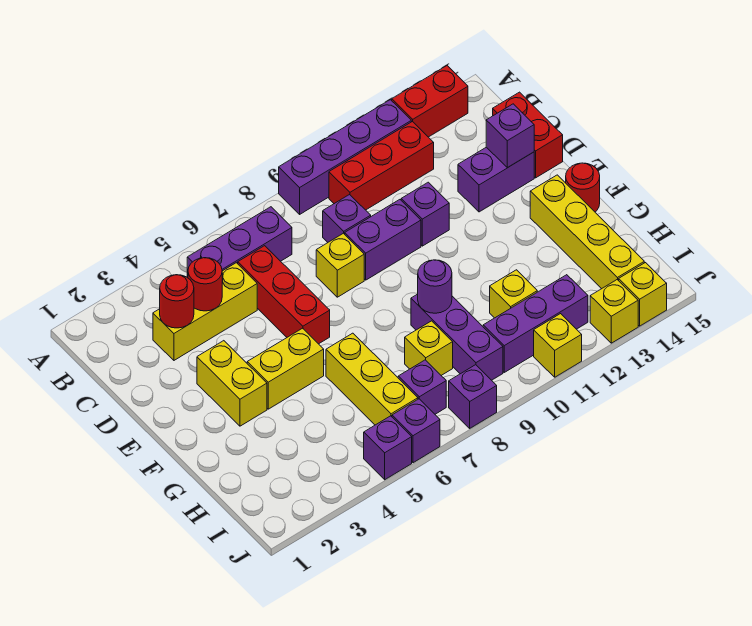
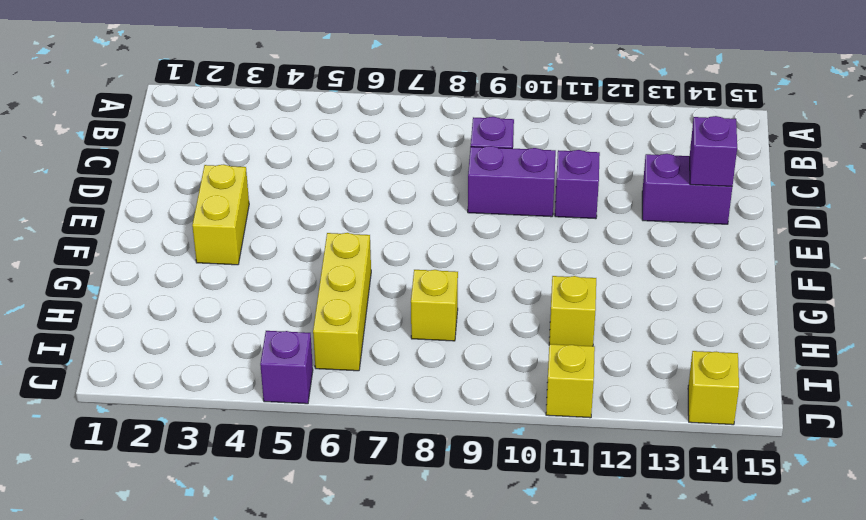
none -> purple 1x4 brick [279,100,411,214]
none -> red 1x2 brick [392,66,468,137]
none -> purple 1x3 brick [187,207,292,278]
none -> red 1x3 brick [329,121,434,210]

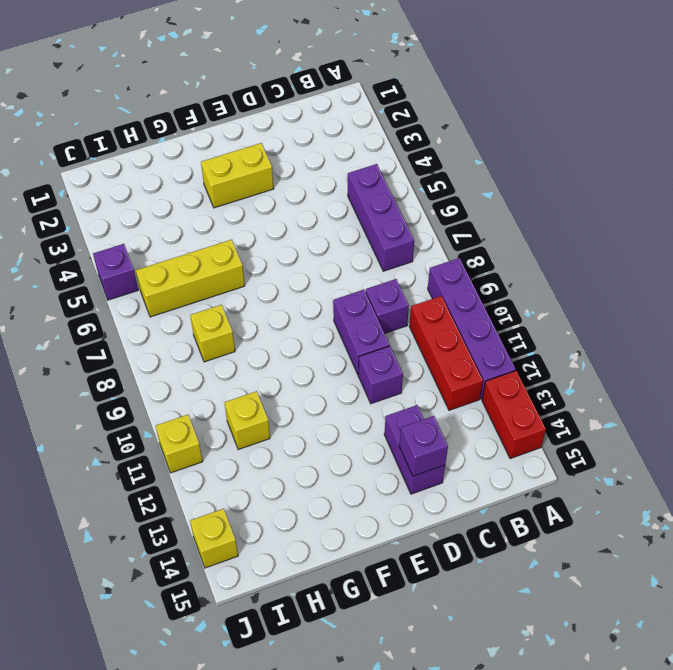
none -> yellow 1x3 brick [153,263,257,360]
none -> red 1x3 brick [238,246,330,344]
none -> red 1x2 brick [493,92,563,178]
none -> yellow 1x1 brick [316,233,364,297]

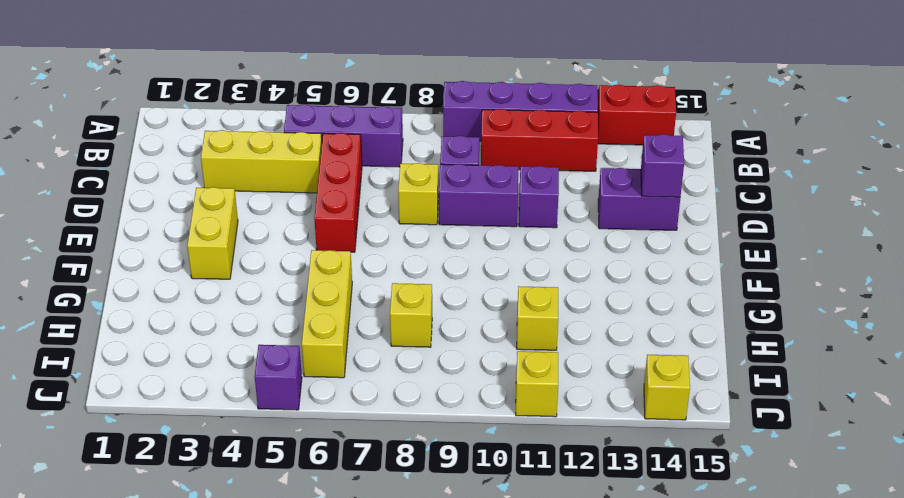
none -> red 1x2 brick [493,92,563,178]
none -> yellow 1x2 brick [247,328,324,409]
none -> yellow 1x4 brick [530,175,644,289]
none -> red 1x1 round brick [566,163,600,212]

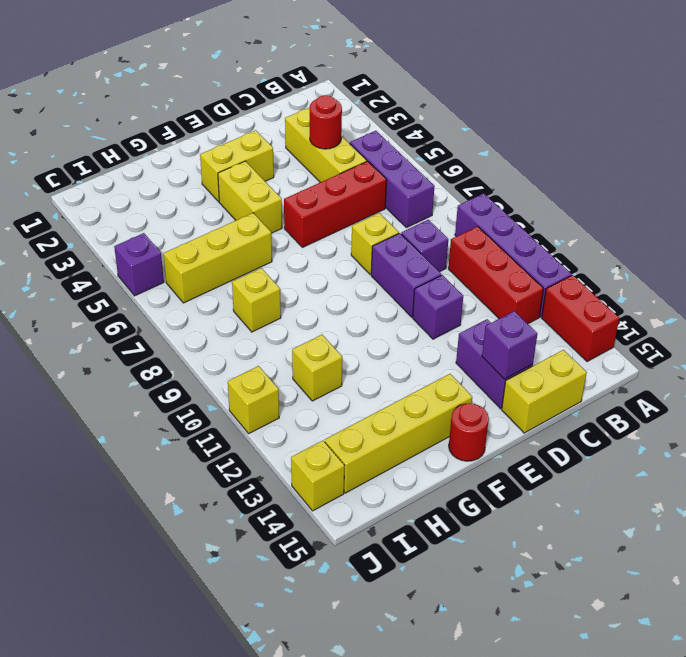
yellow 1x2 brick [502,350,587,433] -> red 1x2 brick [493,92,563,178]
none -> purple 1x3 brick [411,294,503,380]
none -> purple 1x1 brick [398,360,446,414]
none -> purple 1x3 brick [483,275,588,372]
none -> purple 1x1 brick [392,399,440,463]

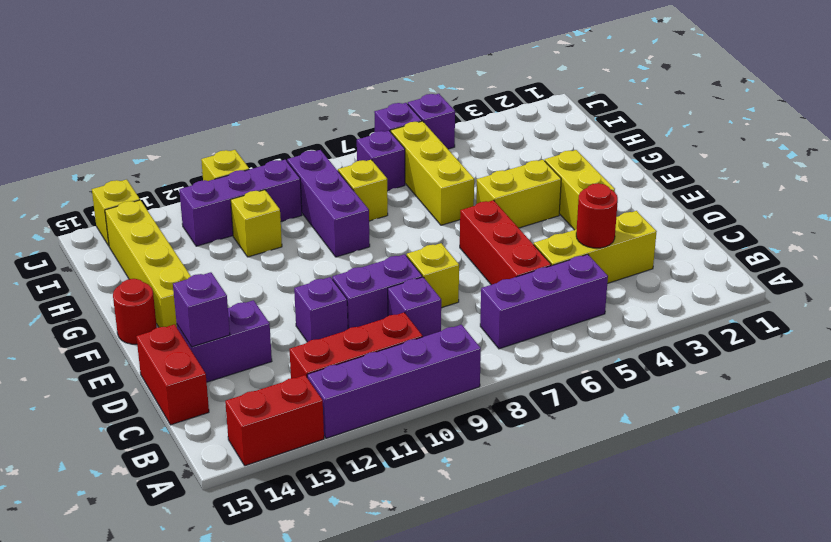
none -> purple 1x1 brick [449,365,497,428]
none -> yellow 1x1 brick [590,280,638,343]
none -> red 1x1 round brick [160,275,194,328]
none -> purple 1x1 round brick [418,260,452,313]

